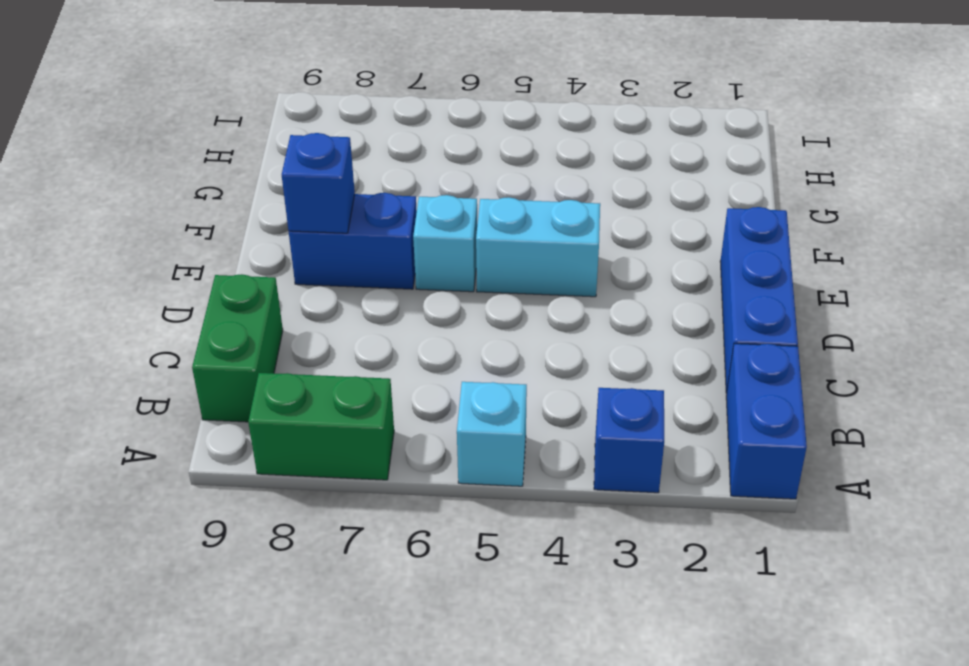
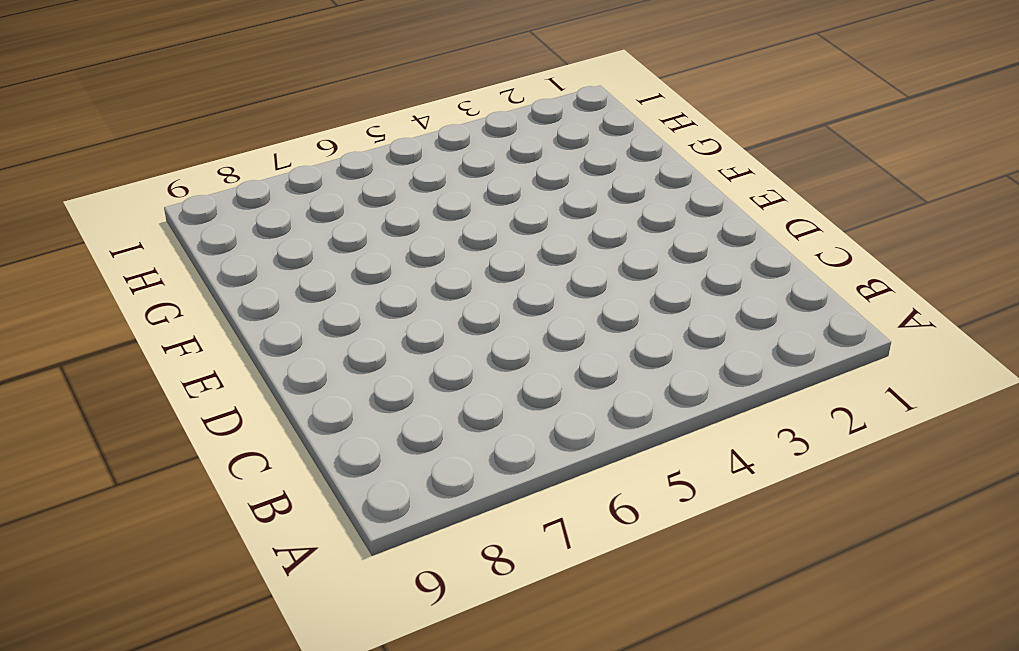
none -> blue 1x2 brick [726,344,807,499]
none -> blue 1x1 brick [594,388,664,493]

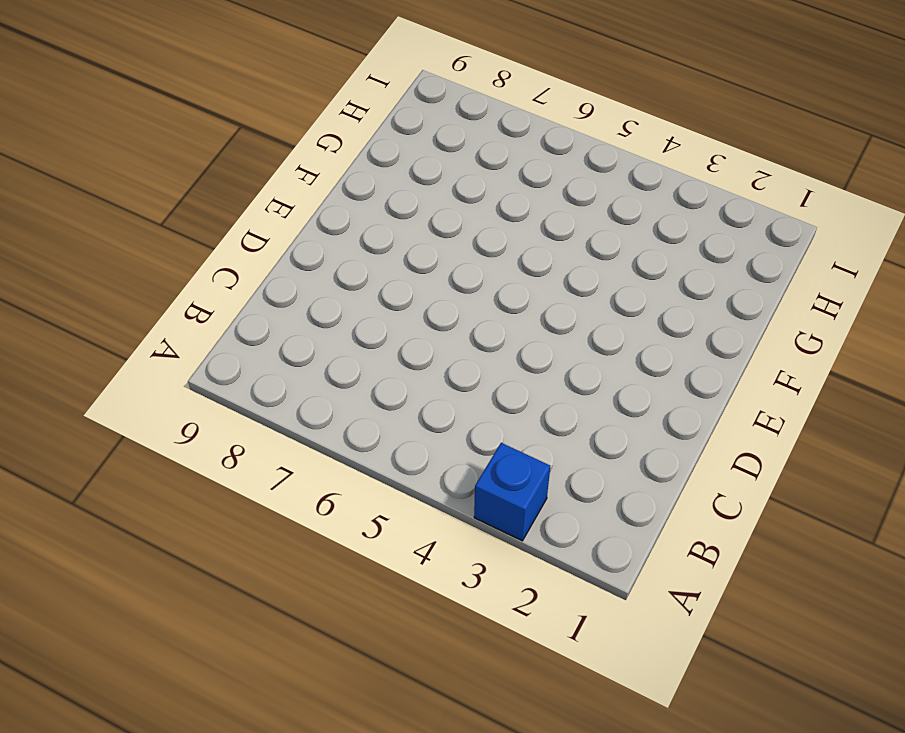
none -> blue 1x2 brick [726,344,807,499]
none -> cyan 1x1 brick [457,382,527,486]

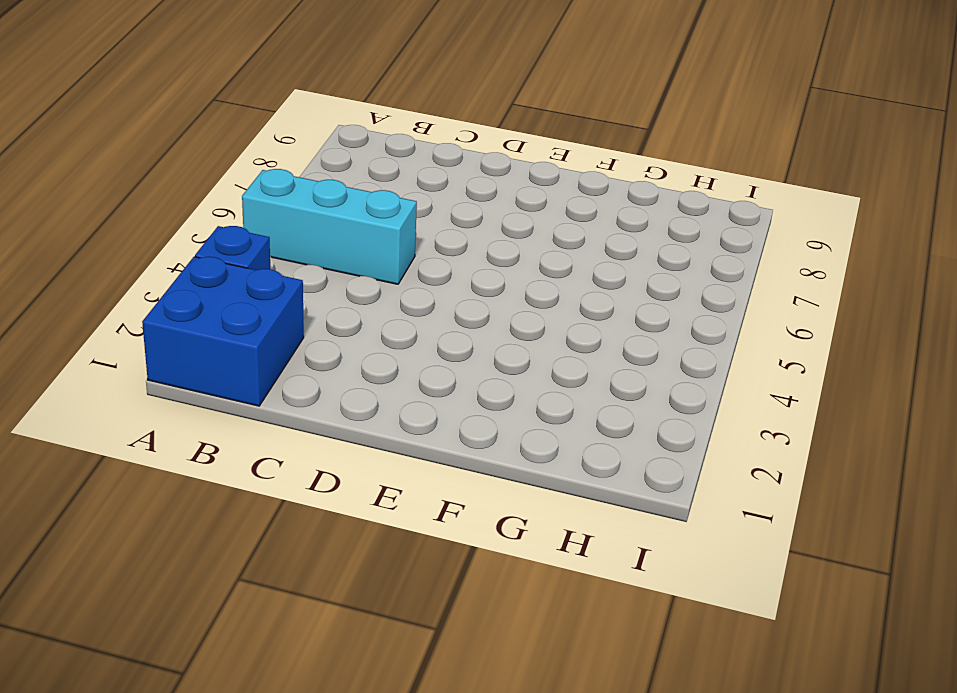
blue 2x2 brick [142,257,304,406] -> blue 1x2 brick [726,344,807,499]
cyan 1x3 brick [242,169,417,284] -> cyan 1x1 brick [457,382,527,486]
none -> green 1x2 brick [248,373,394,480]
none -> green 1x2 brick [192,274,283,422]

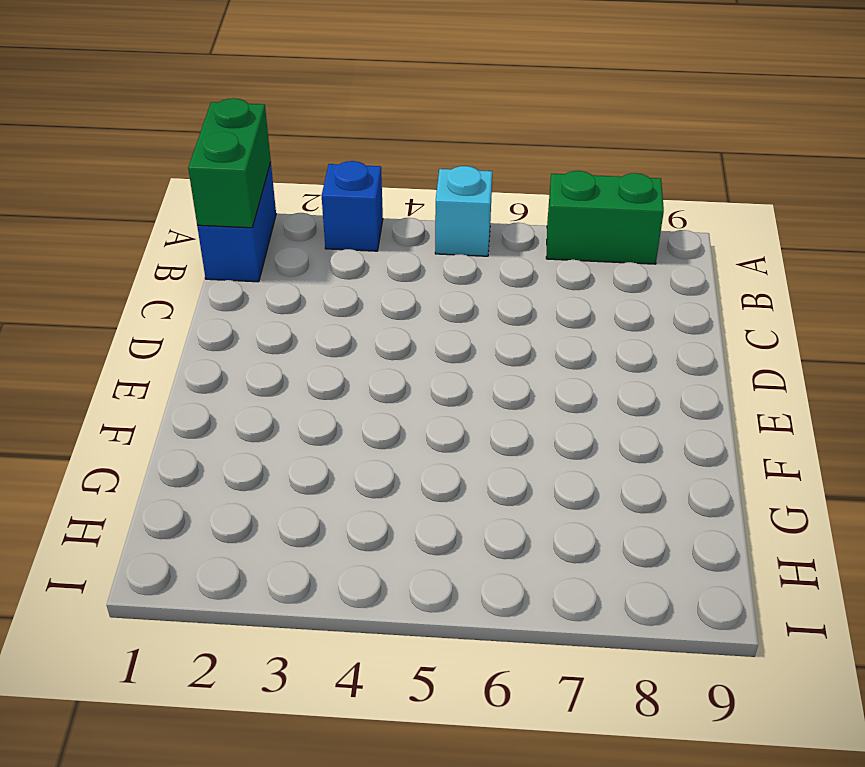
green 1x2 brick [188,98,271,228] -> green 1x2 brick moved to [192,274,283,422]
none -> blue 1x3 brick [720,207,798,394]
none -> cyan 1x2 brick [476,197,600,297]

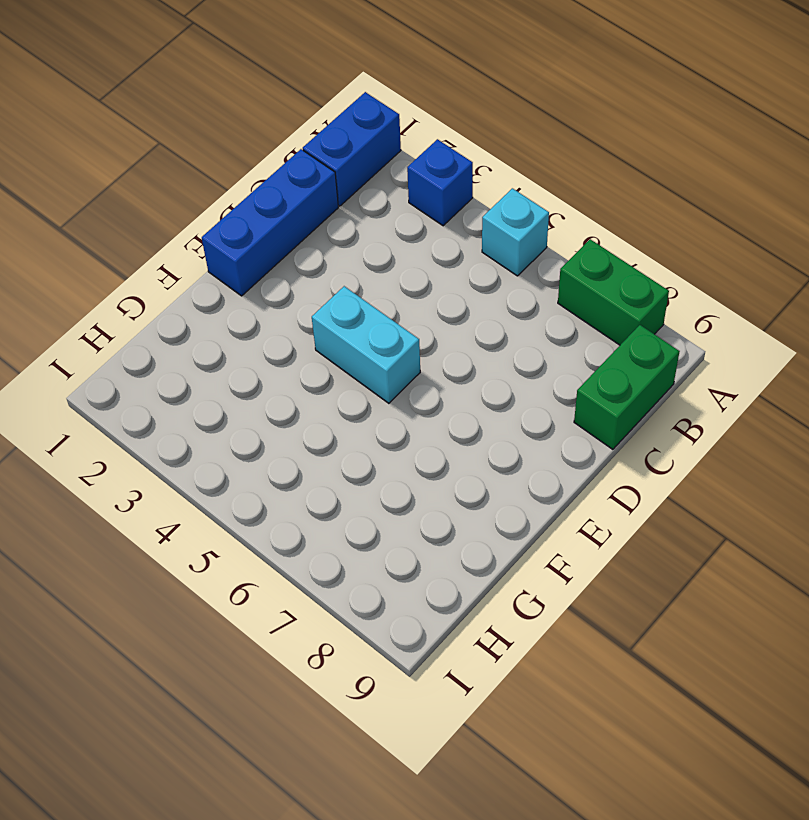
none -> cyan 1x1 brick [413,195,477,292]
none -> blue 1x2 brick [289,193,417,289]

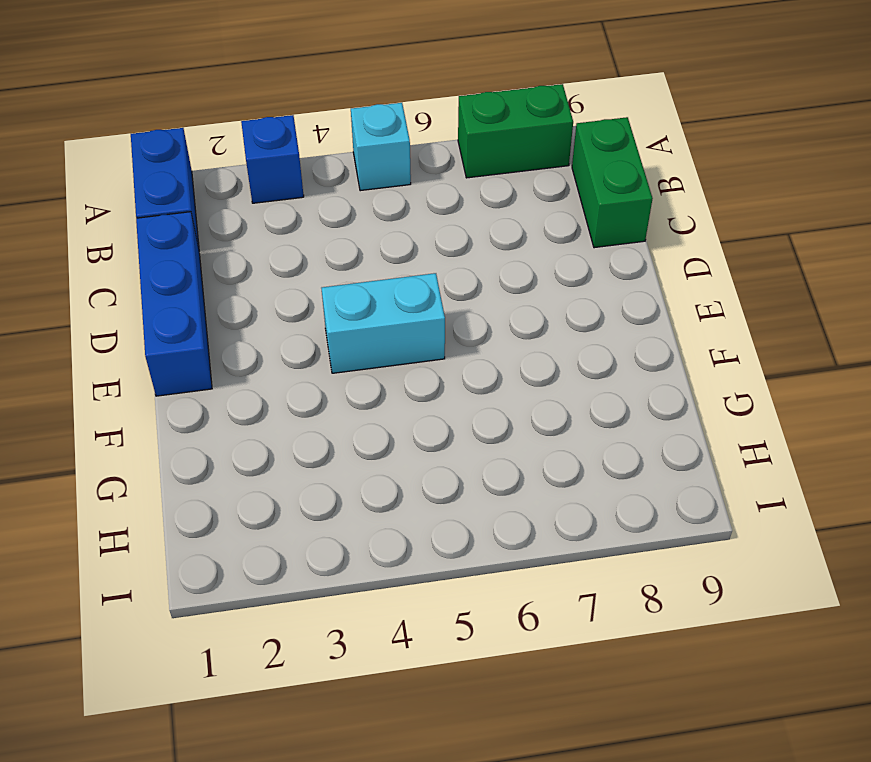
none -> cyan 1x1 brick [413,195,477,292]
none -> blue 1x2 brick [289,193,417,289]

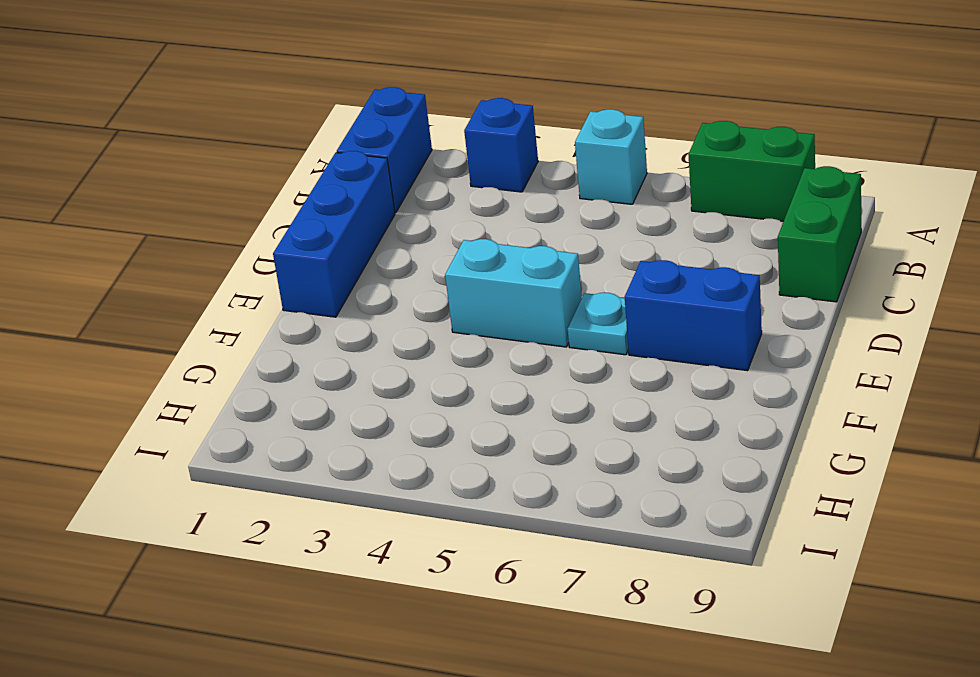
cyan 1x1 plate [568,293,628,355] -> cyan 1x1 brick [413,195,477,292]
none -> blue 1x1 brick [282,133,355,233]

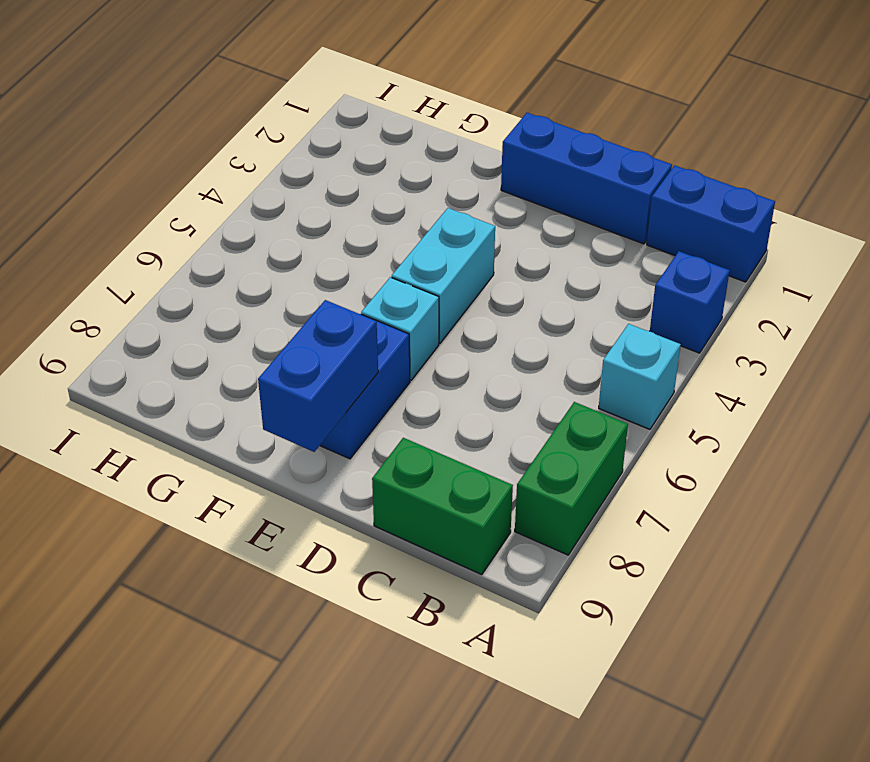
blue 1x2 brick [258,300,378,452] -> blue 1x1 brick [282,133,355,233]

